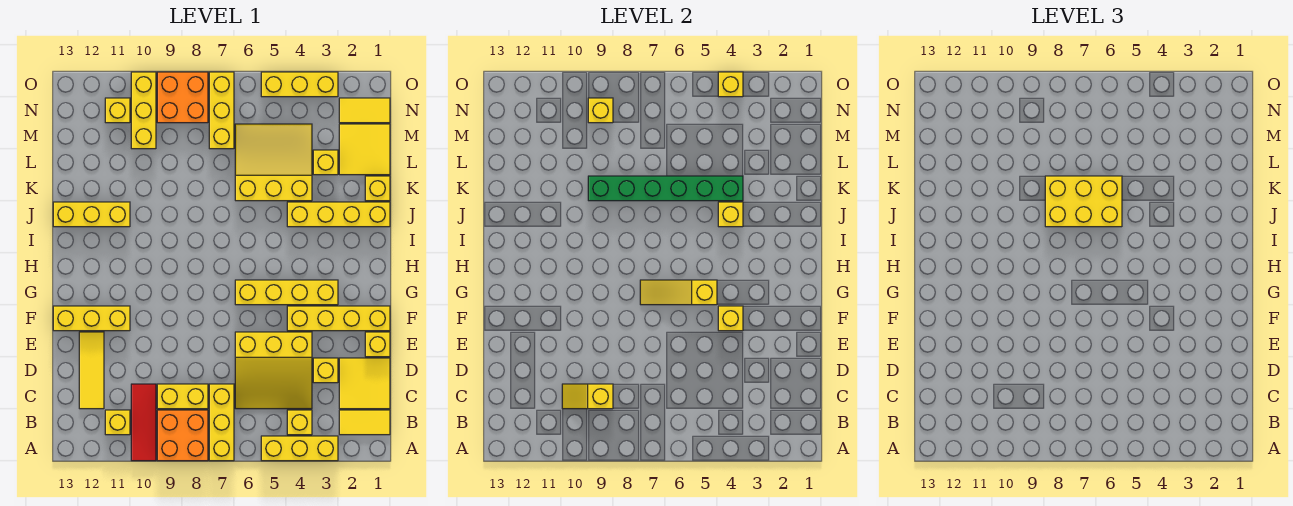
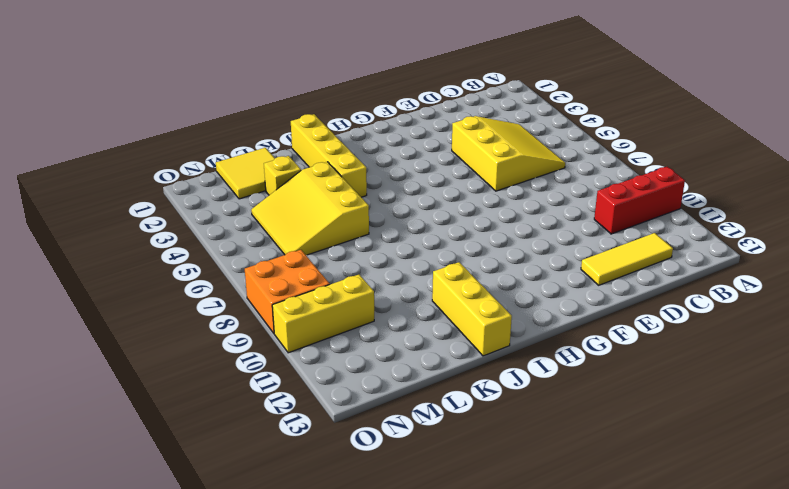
red 1x3 brick [594,167,685,234] -> red 1x3 tile [131,384,156,461]
none -> yellow 1x3 brick [261,436,338,461]
none -> yellow 1x3 brick [209,384,234,461]
none -> orange 2x2 brick [157,410,208,461]
none -> yellow 1x2 tile [339,410,390,435]

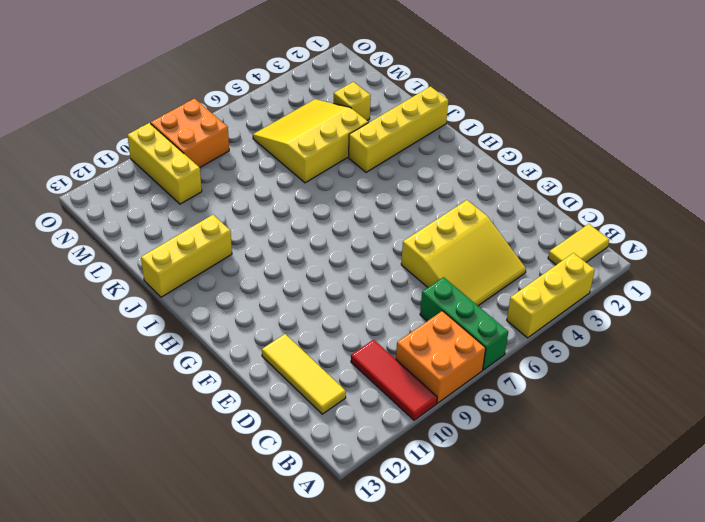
green 1x3 brick [420,277,508,370] -> yellow 1x3 brick [209,384,234,461]
none -> yellow 1x1 brick [287,410,312,435]
none -> yellow 1x1 brick [105,410,130,435]
none -> yellow 2x2 tile [339,358,390,409]
none -> yellow 1x2 brick [157,384,208,409]

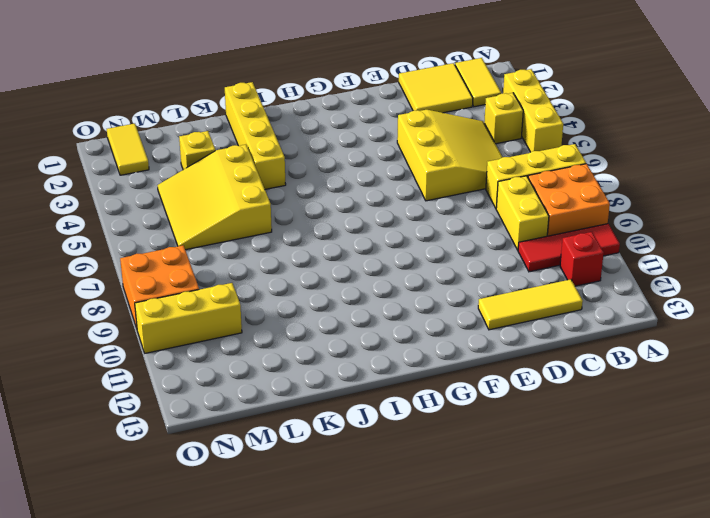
red 1x1 brick [560,232,604,286] -> yellow 1x1 brick [105,410,130,435]
none -> yellow 1x1 brick [313,358,338,383]
none -> yellow 1x1 brick [365,332,390,357]
none -> yellow 1x4 brick [287,306,390,331]
none -> yellow 1x3 brick [53,306,130,331]

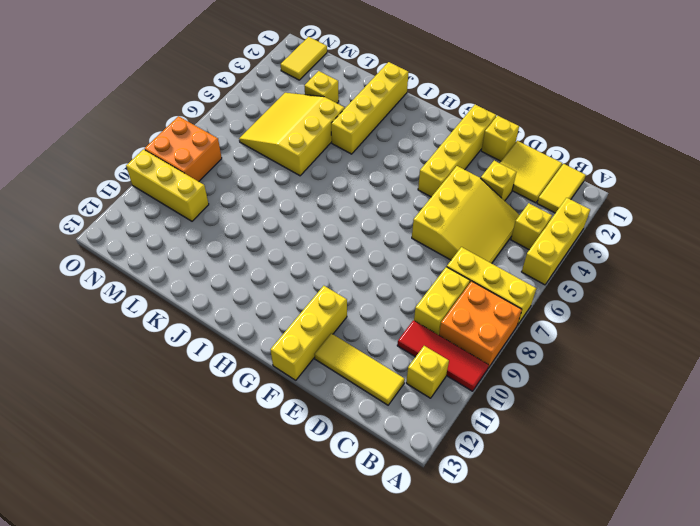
none -> yellow 1x4 brick [235,280,338,305]
none -> yellow 1x3 brick [53,202,130,227]
none -> yellow 1x1 brick [365,176,390,201]
none -> yellow 2x2 tile [339,124,390,175]

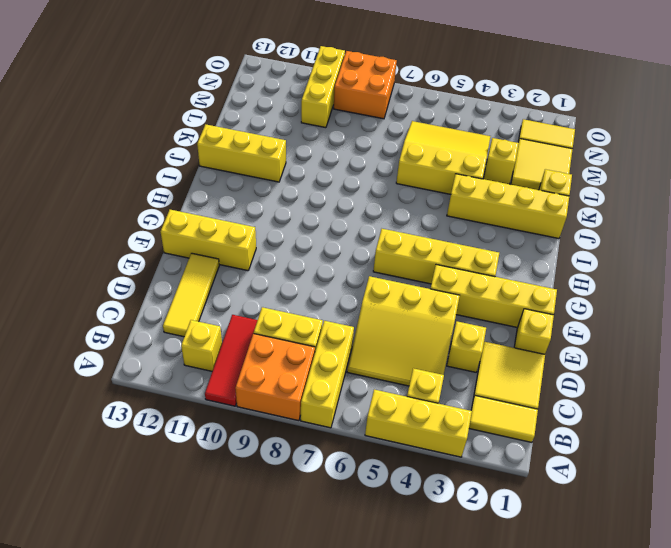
none -> yellow 1x3 brick [209,72,234,149]
none -> yellow 1x1 brick [105,98,130,123]
none -> yellow 1x3 brick [261,72,338,97]
none -> yellow 1x2 slope [562,384,613,409]

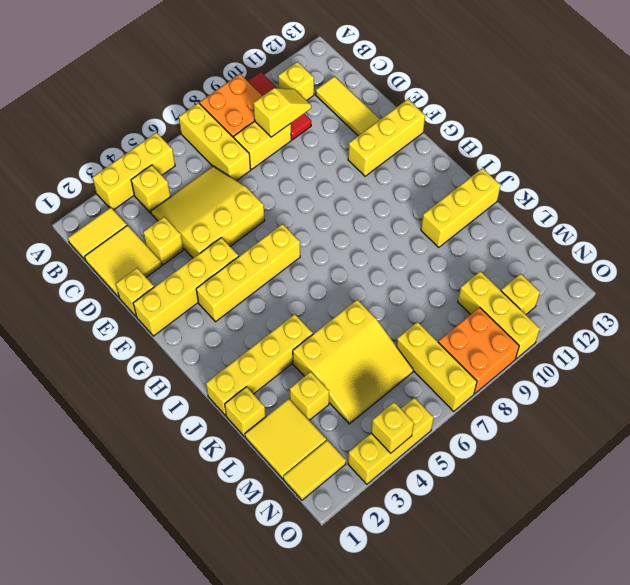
none -> yellow 1x1 brick [718,306,743,331]
none -> yellow 1x3 slope [640,280,717,305]
none -> yellow 1x1 brick [718,202,743,227]
none -> green 1x6 brick [588,176,743,201]

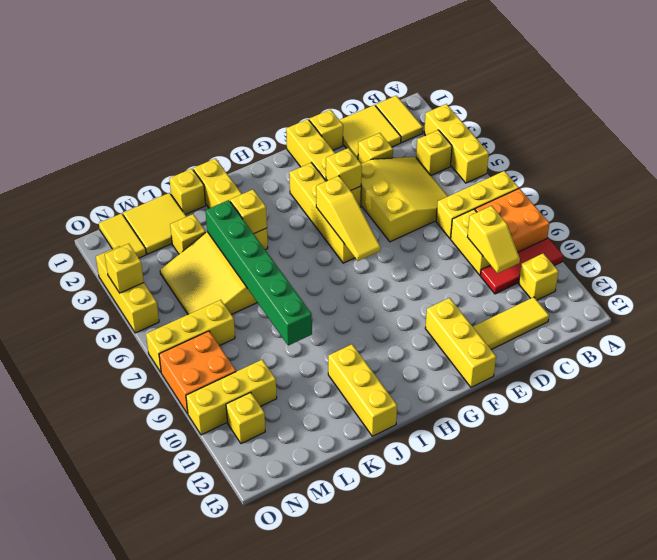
none -> yellow 1x1 brick [588,98,613,123]
none -> yellow 2x3 brick [1045,176,1122,227]

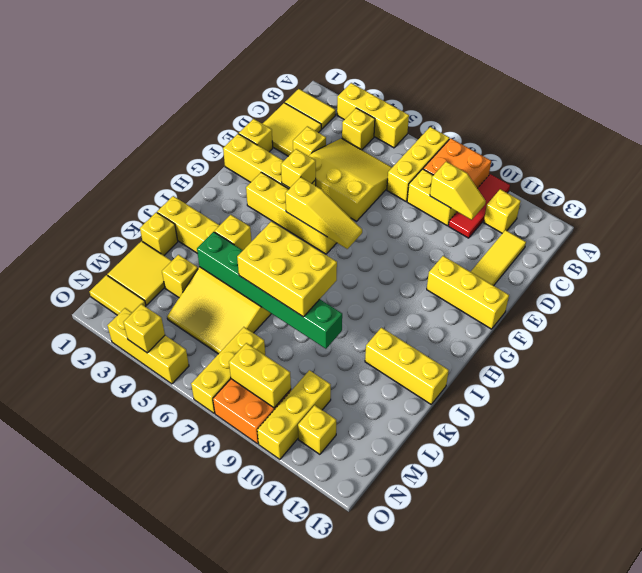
yellow 1x2 brick [229,343,291,408] -> yellow 1x1 brick [588,98,613,123]

